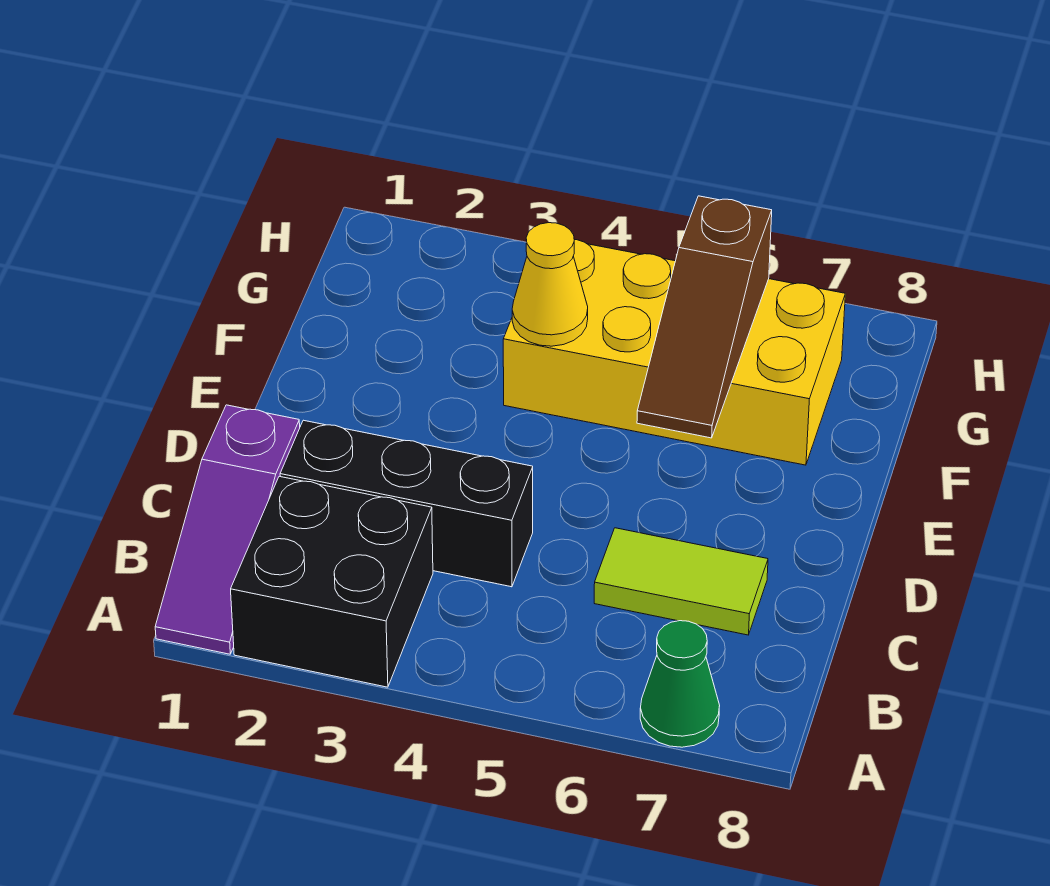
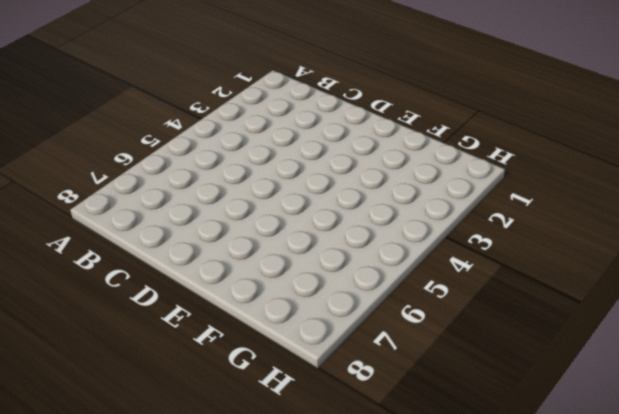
none -> purple 1x3 slope [155,405,300,654]
none -> black 2x2 brick [231,476,433,687]

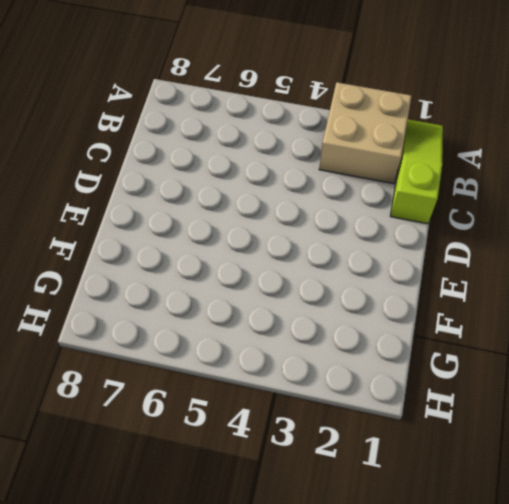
lime 1x3 slope [390,119,443,224] -> purple 1x3 slope [155,405,300,654]
tan 2x2 brick [319,82,412,184] -> black 2x2 brick [231,476,433,687]
none -> green 1x1 cone [640,621,720,747]
none -> black 1x3 brick [280,420,533,587]

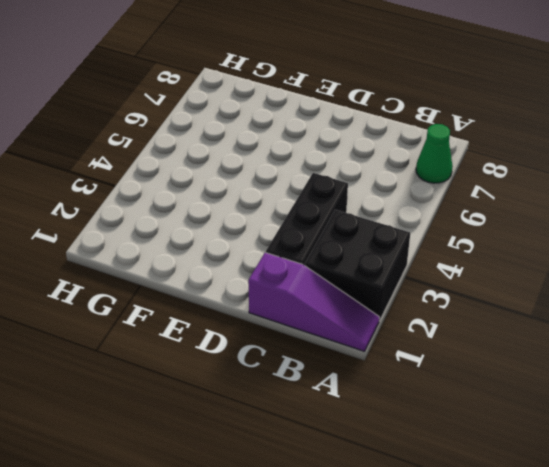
none -> lime 1x2 tile [594,528,768,635]
none -> yellow 2x4 brick [503,240,845,465]

